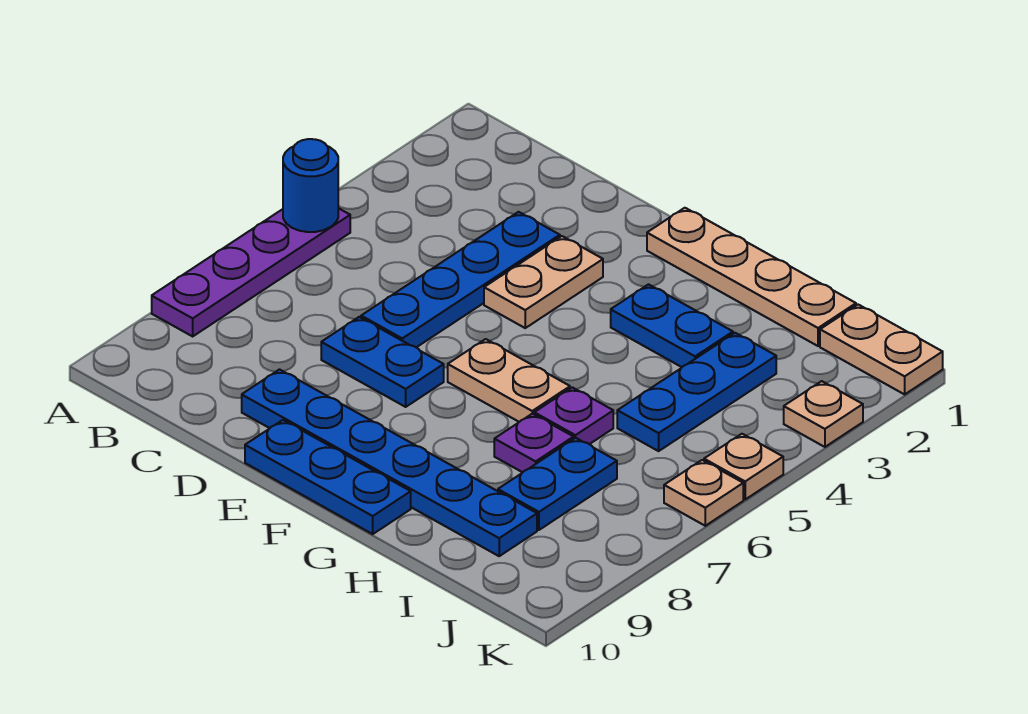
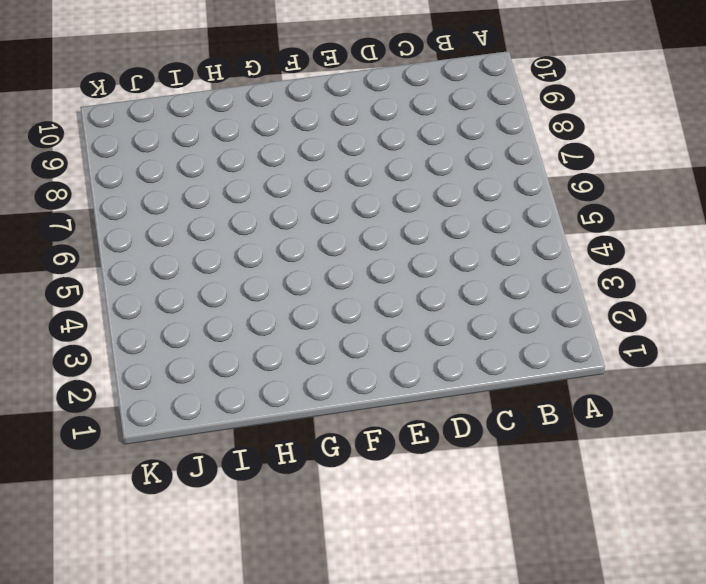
none -> purple 1x4 plate [152,208,350,336]
none -> blue 1x4 plate [361,212,560,347]
none -> blue 1x2 plate [321,317,444,407]

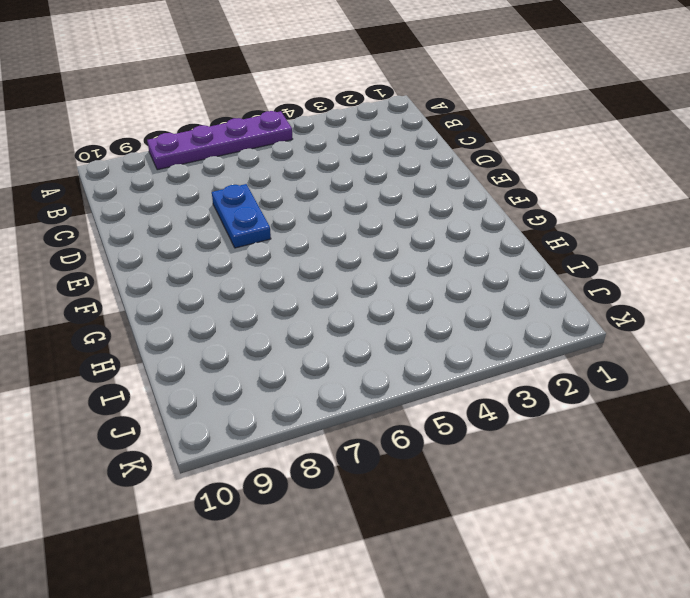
none -> blue 1x4 plate [361,212,560,347]
none -> blue 1x6 plate [242,370,537,556]
none -> tan 1x2 plate [484,236,603,328]

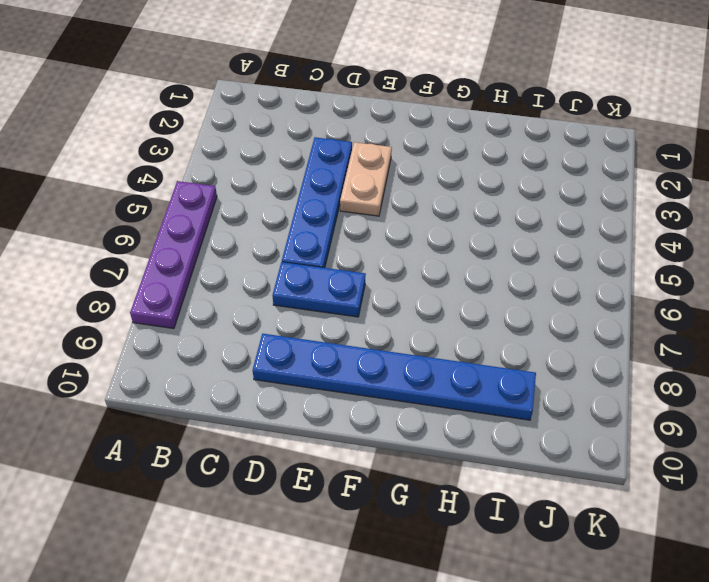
none -> blue 1x3 plate [245,420,411,534]
none -> tan 1x4 plate [647,208,856,346]
none -> tan 1x2 plate [448,339,570,422]

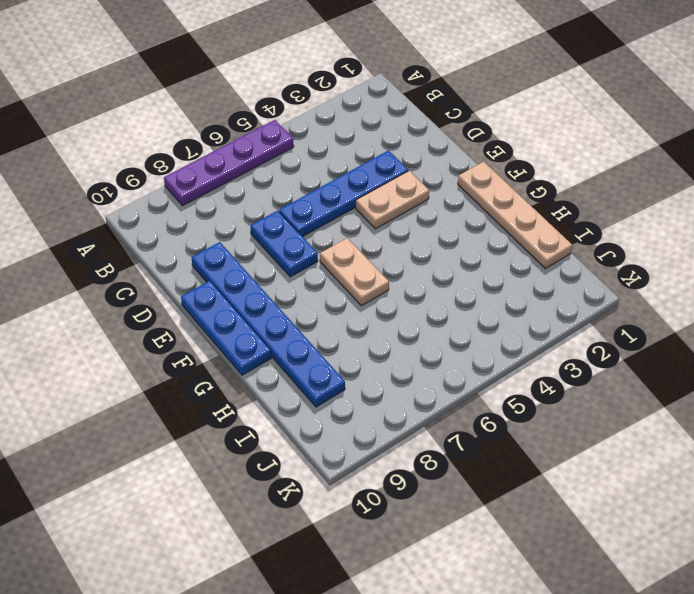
none -> blue 1x2 plate [611,284,733,367]
none -> purple 1x1 plate [534,387,613,444]
none -> purple 1x1 plate [494,414,574,472]

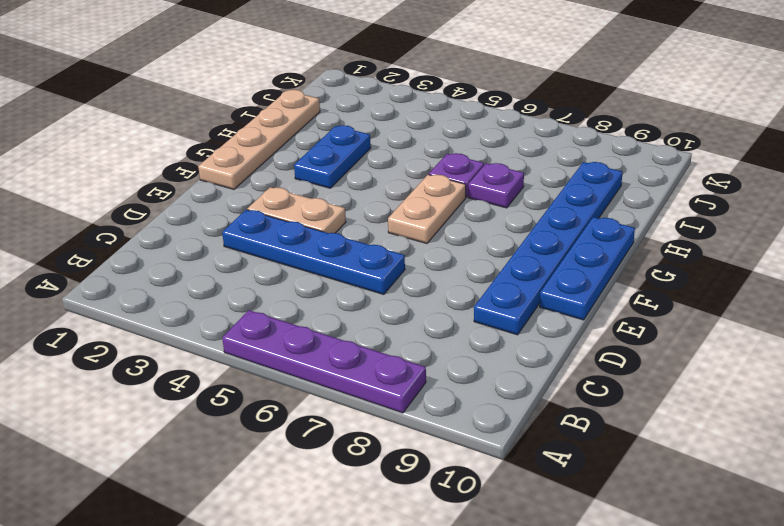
none -> blue 1x2 plate [321,317,444,407]
none -> blue 1x3 plate [617,333,776,451]
none -> blue 1x2 plate [498,438,617,530]

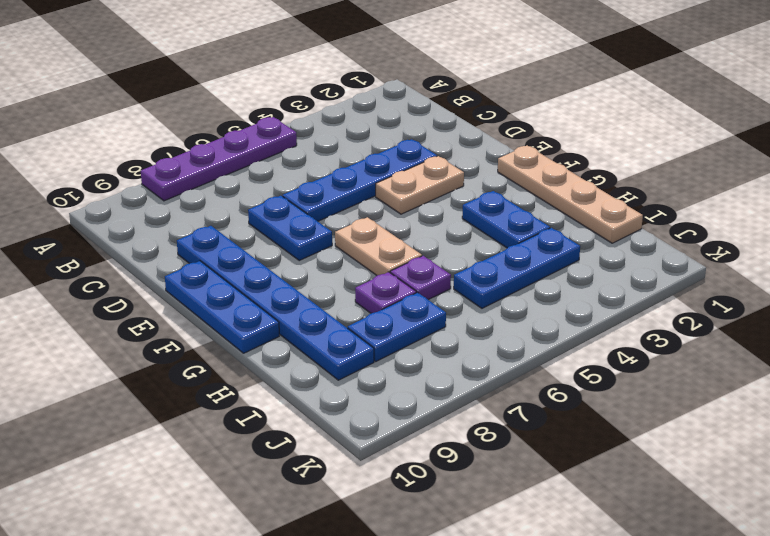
none -> tan 1x2 plate [820,305,943,394]
none -> tan 1x1 plate [784,381,863,447]
none -> tan 1x1 plate [704,434,783,499]

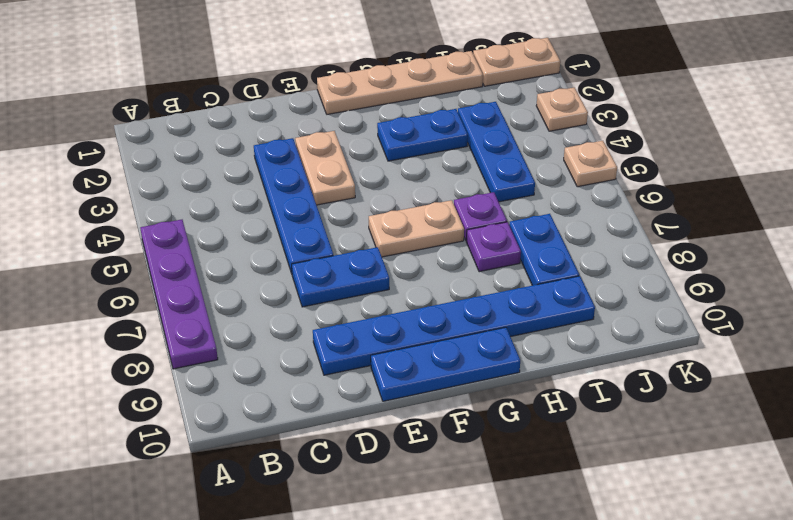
none -> tan 1x1 plate [664,460,743,526]
none -> blue 1x1 round brick [283,139,338,232]

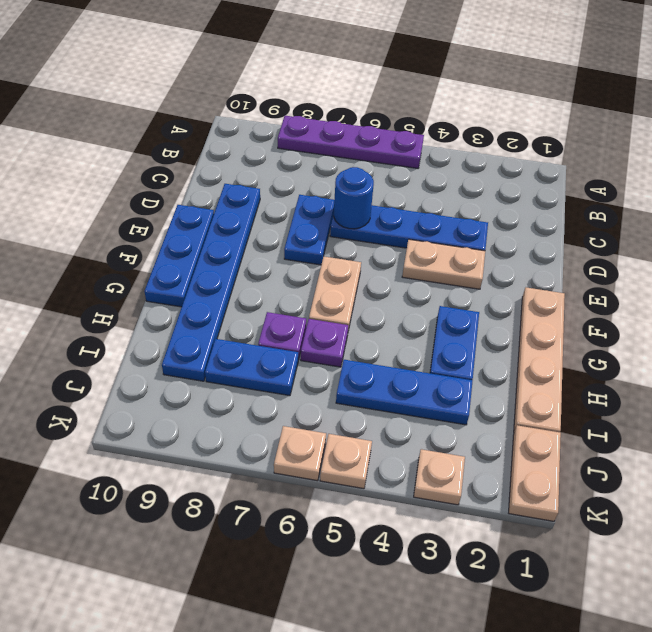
blue 1x1 round brick [334,167,374,229] -> blue 1x1 round brick moved to [283,139,338,232]

